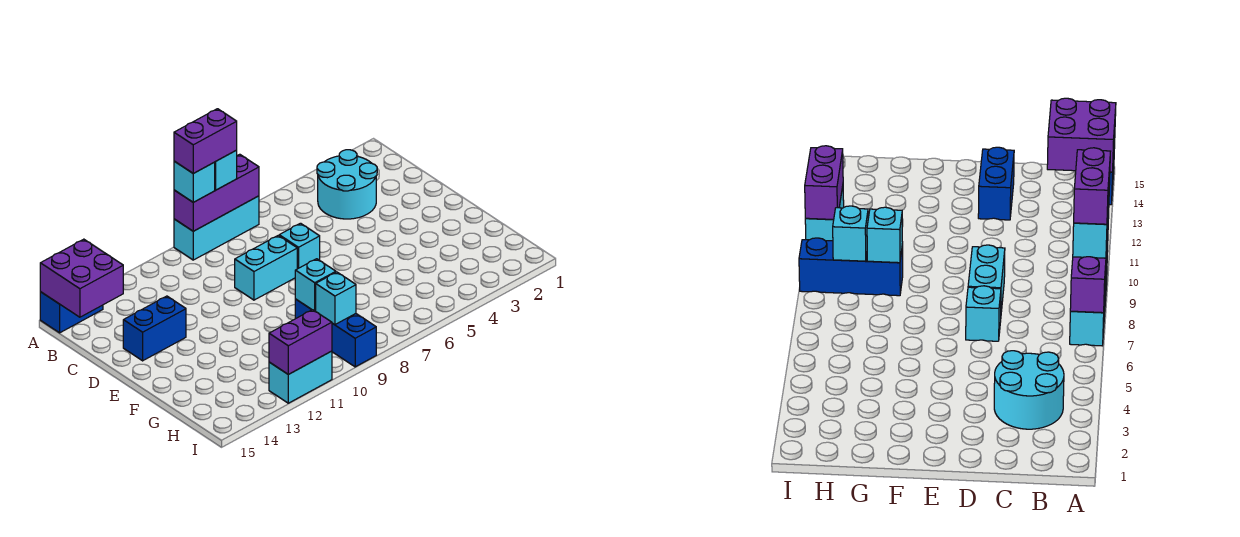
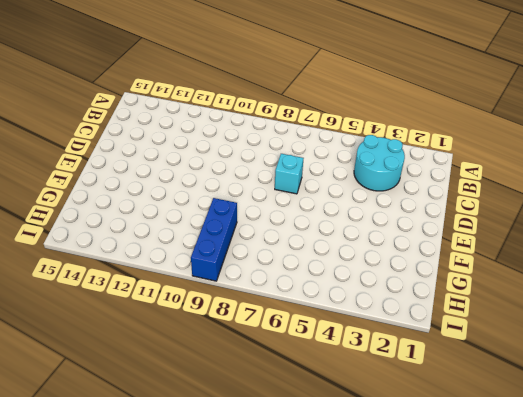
none -> cyan 1x3 brick [174,196,259,260]
none -> blue 1x2 brick [40,292,103,333]
none -> cyan 1x2 brick [235,235,297,300]

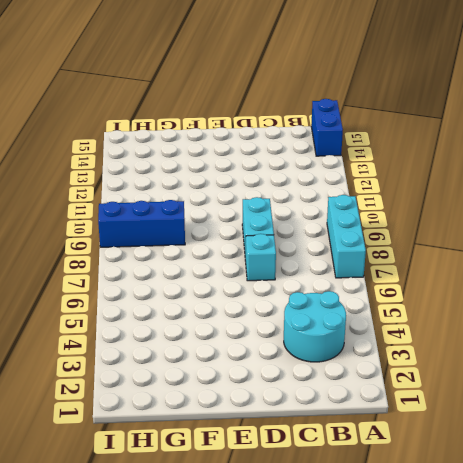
none -> blue 1x2 brick [123,296,186,361]
none -> cyan 1x2 brick [269,351,332,403]
none -> purple 1x3 brick [174,154,259,231]

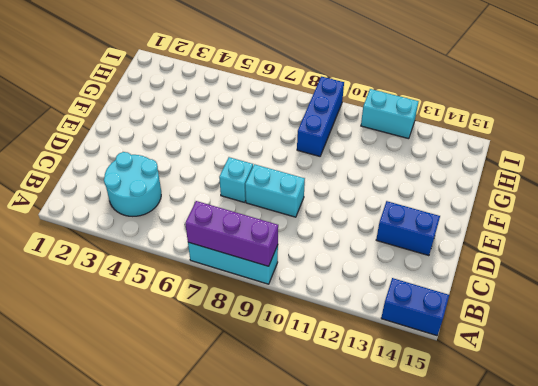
none -> purple 2x2 brick [40,239,123,317]
none -> cyan 1x1 brick [295,259,336,311]
none -> cyan 1x1 brick [316,272,356,325]

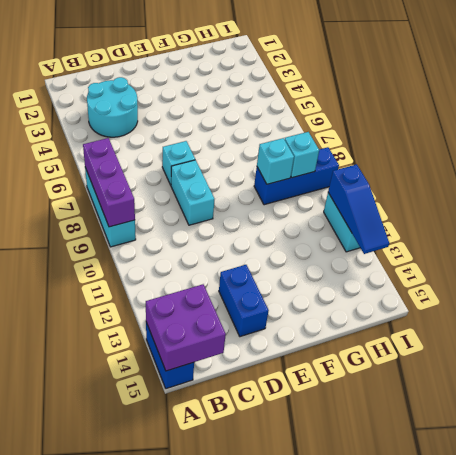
blue 1x3 slope [328,164,389,254] -> purple 1x2 brick [269,310,332,374]
none -> cyan 1x1 brick [215,150,237,190]
none -> cyan 1x1 brick [174,161,215,202]
none -> purple 1x2 brick [174,109,237,173]

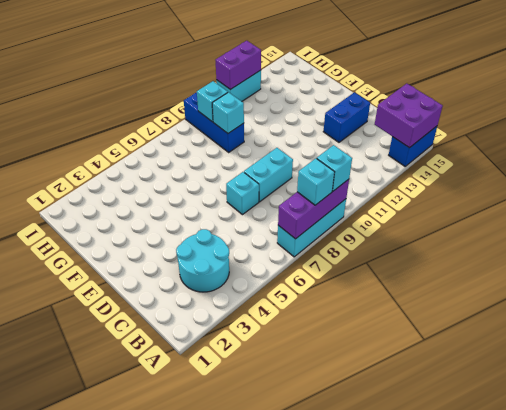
none -> purple 1x2 brick [174,109,237,173]

